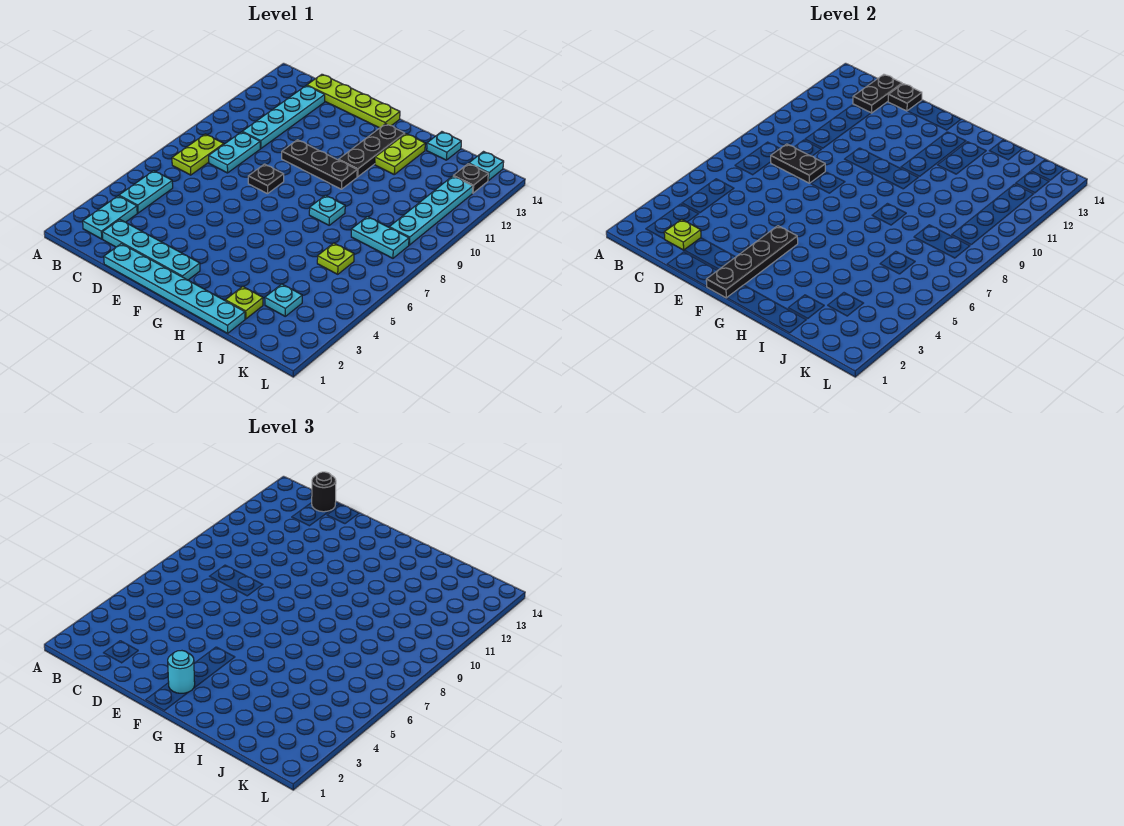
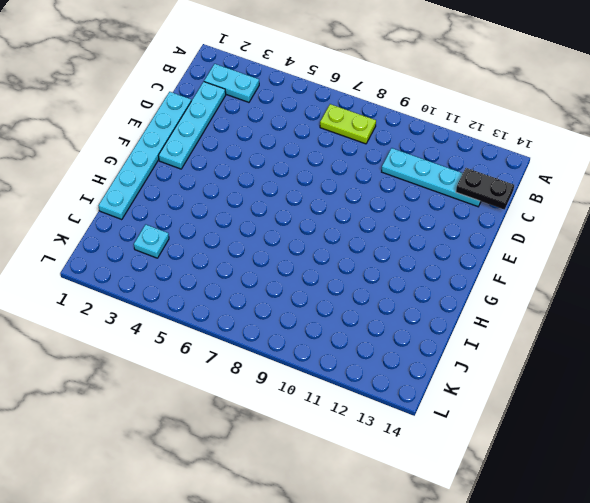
none -> cyan 1x2 plate [119,171,173,213]
none -> cyan 1x2 plate [209,132,260,173]
none -> lime 1x4 plate [307,74,400,128]

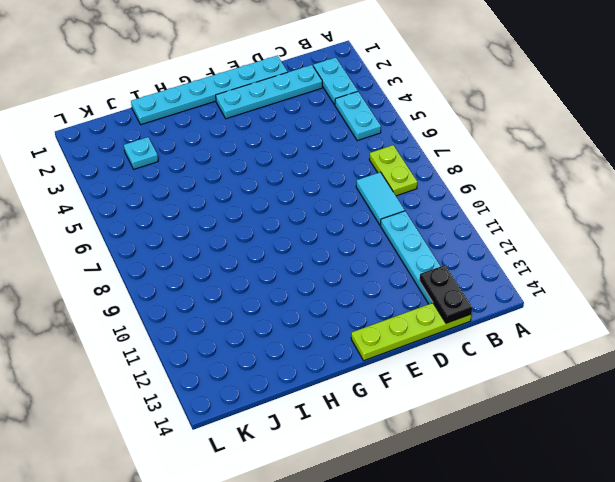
cyan 1x2 tile [356,172,405,225] -> cyan 1x2 plate [209,132,260,173]
none -> black 1x1 plate [248,164,284,194]
none -> black 1x3 plate [282,140,357,189]
none -> black 1x3 plate [339,124,405,177]

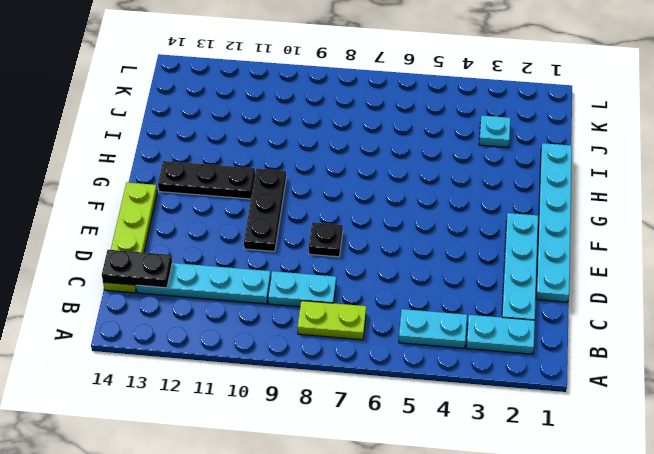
none -> cyan 1x1 plate [309,195,345,225]
none -> lime 1x2 plate [375,134,425,174]
none -> lime 1x1 plate [225,286,263,319]

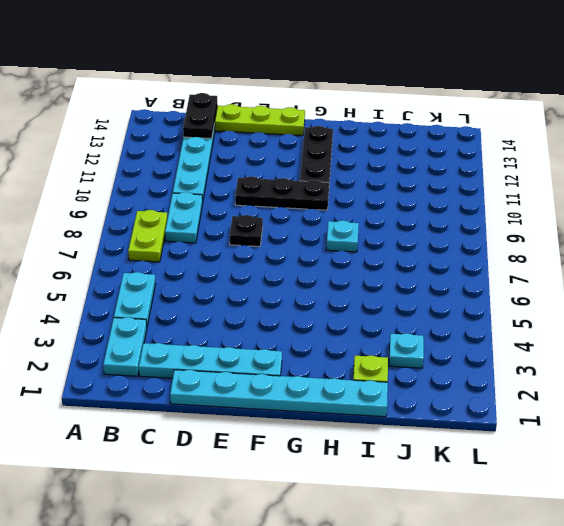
none -> lime 1x2 plate [375,134,425,174]
none -> cyan 1x1 plate [427,132,461,160]
none -> lime 1x1 plate [317,243,354,274]

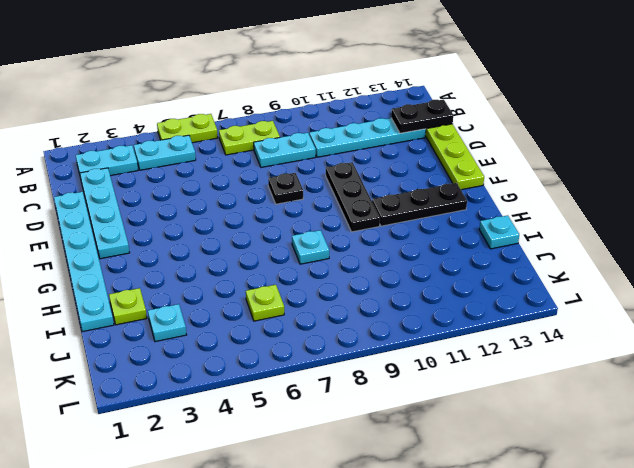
lime 1x2 plate [157,114,218,143] -> lime 1x2 plate moved to [375,134,425,174]
none -> cyan 1x2 plate [351,217,409,258]
none -> cyan 1x4 plate [389,176,473,245]
none -> black 1x1 plate [454,164,488,193]

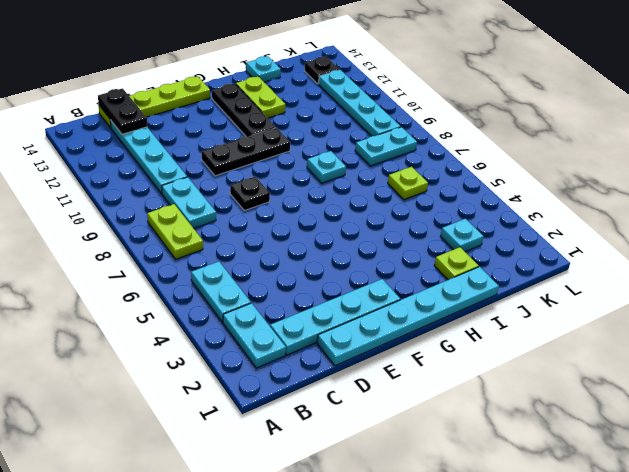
none -> cyan 1x1 plate [469,152,504,181]
none -> lime 1x1 plate [664,219,701,250]
none -> black 1x2 plate [771,144,825,183]

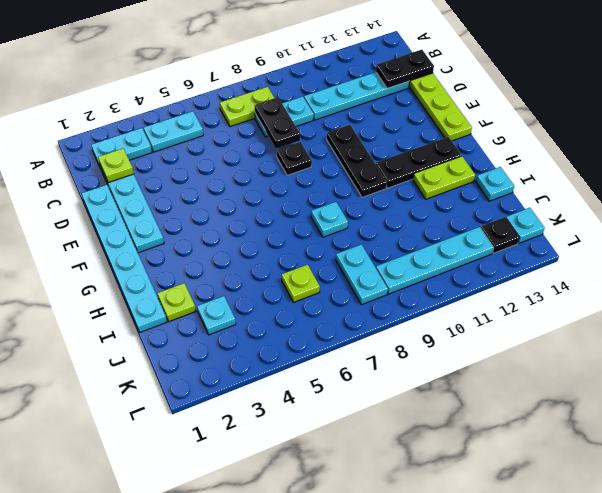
none -> black 1x1 plate [888,84,922,111]
none -> black 1x4 plate [706,226,798,298]
none -> black 1x1 round brick [312,472,336,512]

